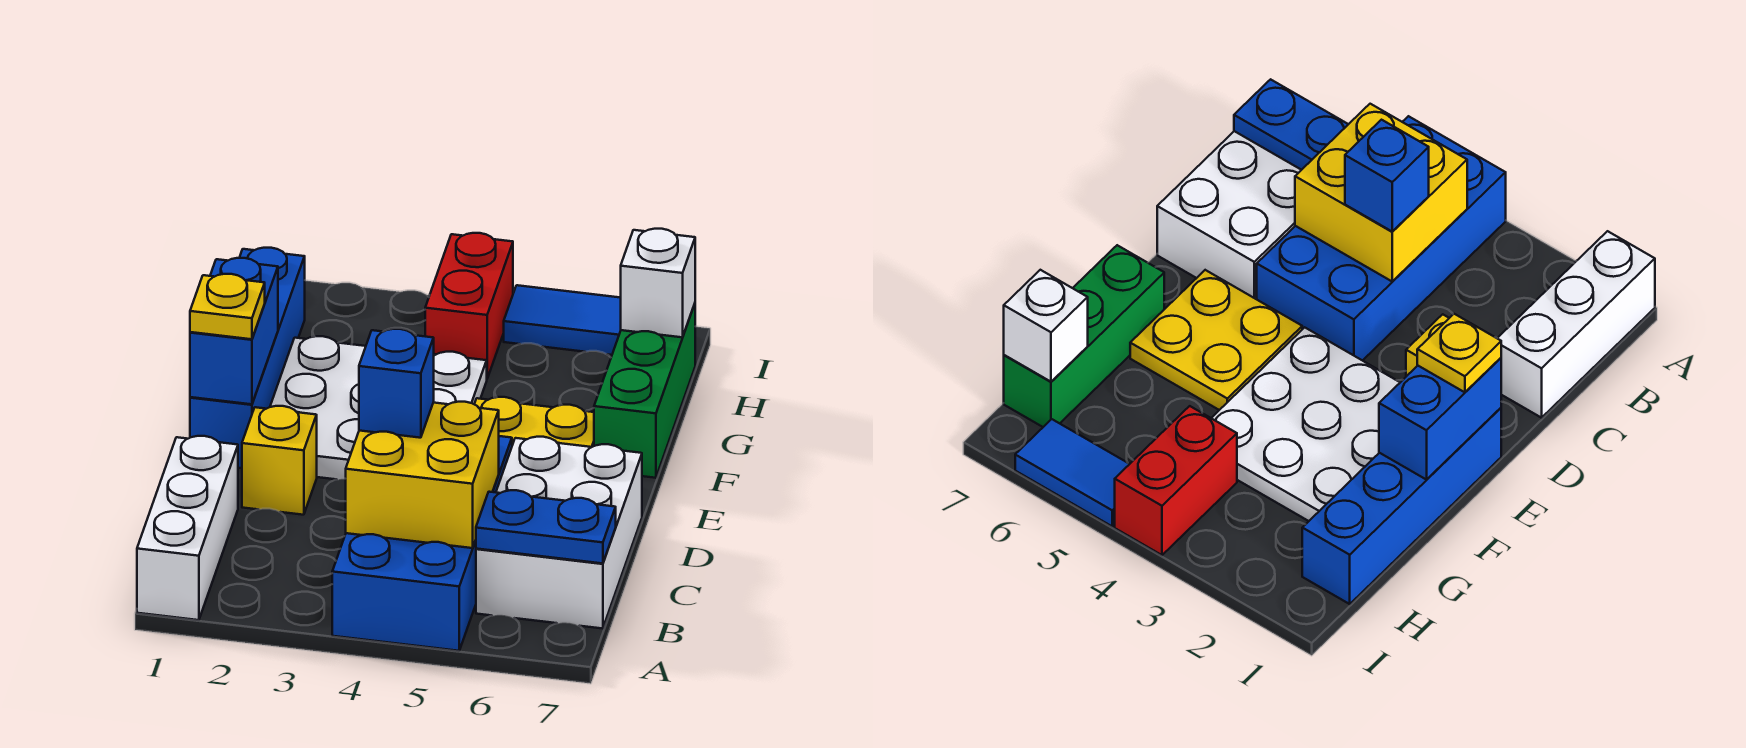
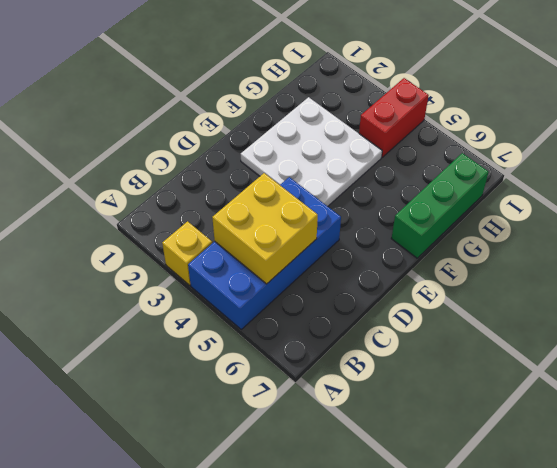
yellow 1x1 brick [162,221,212,285] -> yellow 1x1 brick moved to [242,406,317,515]
none -> white 1x3 brick [137,436,238,620]
none -> white 2x3 brick [476,437,642,629]
none -> blue 1x4 brick [190,248,305,468]

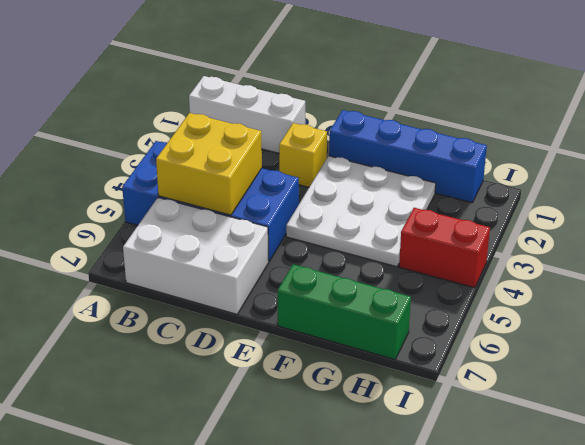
none -> yellow 2x2 plate [474,397,594,447]
none -> blue 1x2 tile [504,285,621,355]
none -> blue 1x2 plate [476,490,616,563]

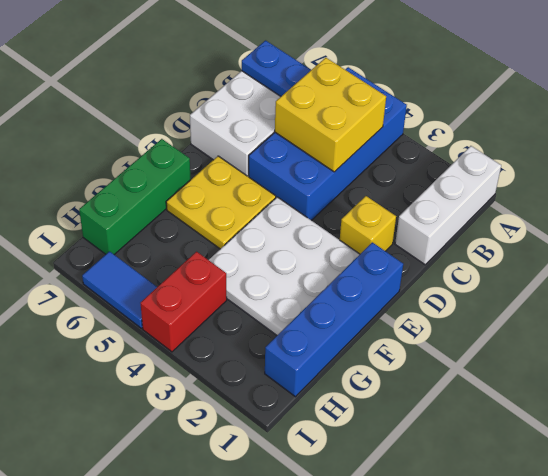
none -> blue 1x2 brick [190,258,278,404]
none -> white 1x1 brick [621,229,695,337]
none -> blue 1x1 brick [359,329,434,438]

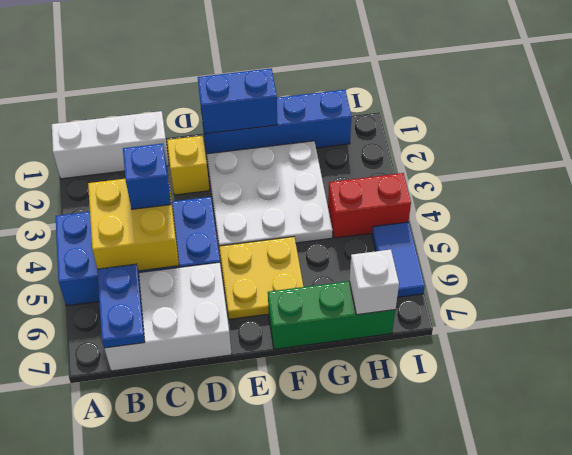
none -> yellow 1x1 plate [190,274,265,339]

